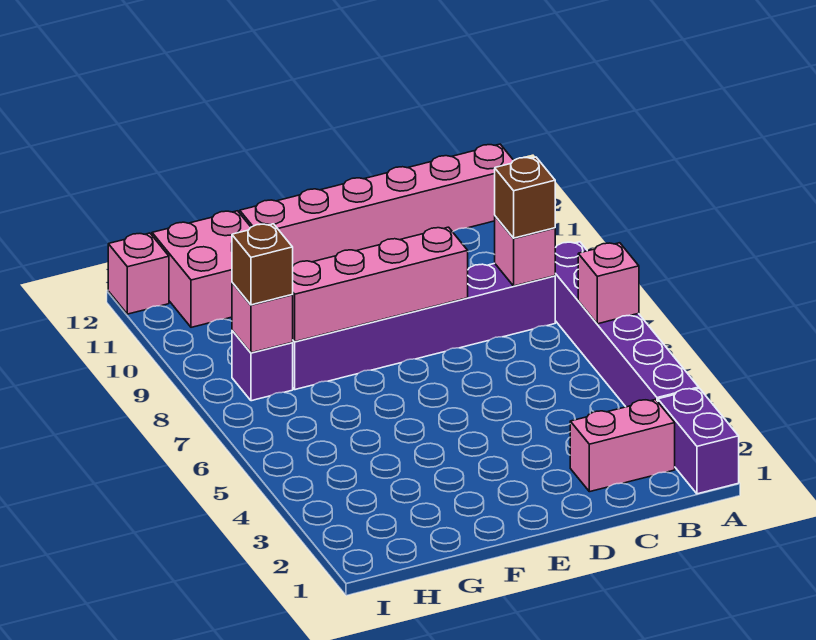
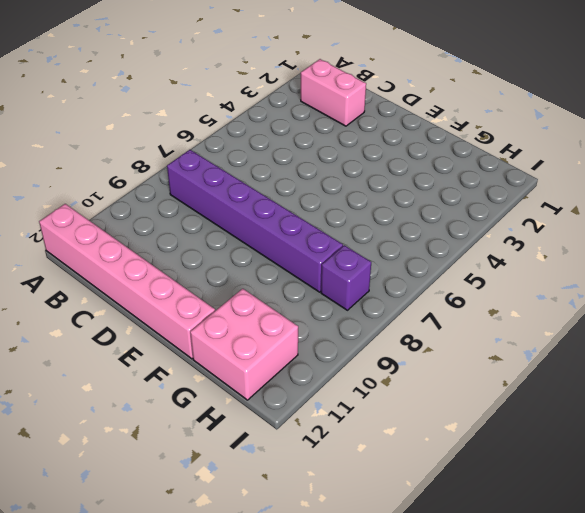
none -> purple 1x2 brick [658,388,739,494]
none -> purple 1x6 brick [555,242,699,407]
none -> pink 1x1 brick [108,233,169,314]

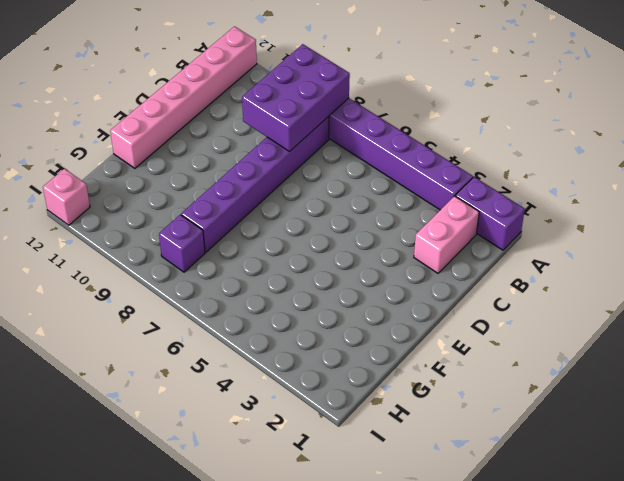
purple 2x3 brick [242,44,350,151] -> pink 1x1 brick [495,216,555,286]
none -> pink 2x2 brick [152,211,251,327]
none -> pink 1x1 brick [578,243,639,324]
none -> pink 1x4 brick [292,227,468,342]

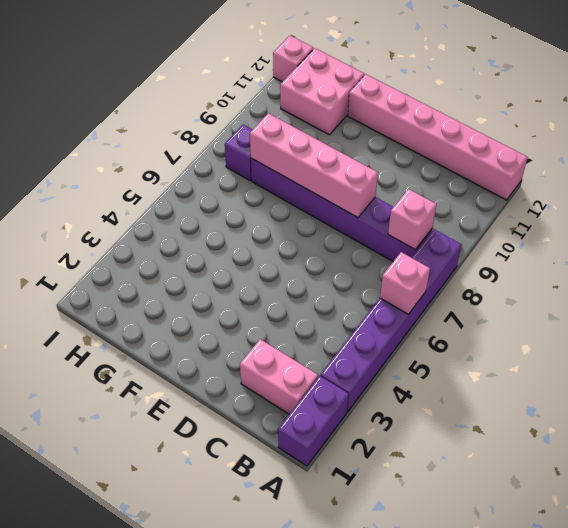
none -> pink 1x1 brick [232,283,293,353]
none -> brown 1x1 brick [495,157,555,238]
none -> brown 1x1 brick [232,224,293,305]

